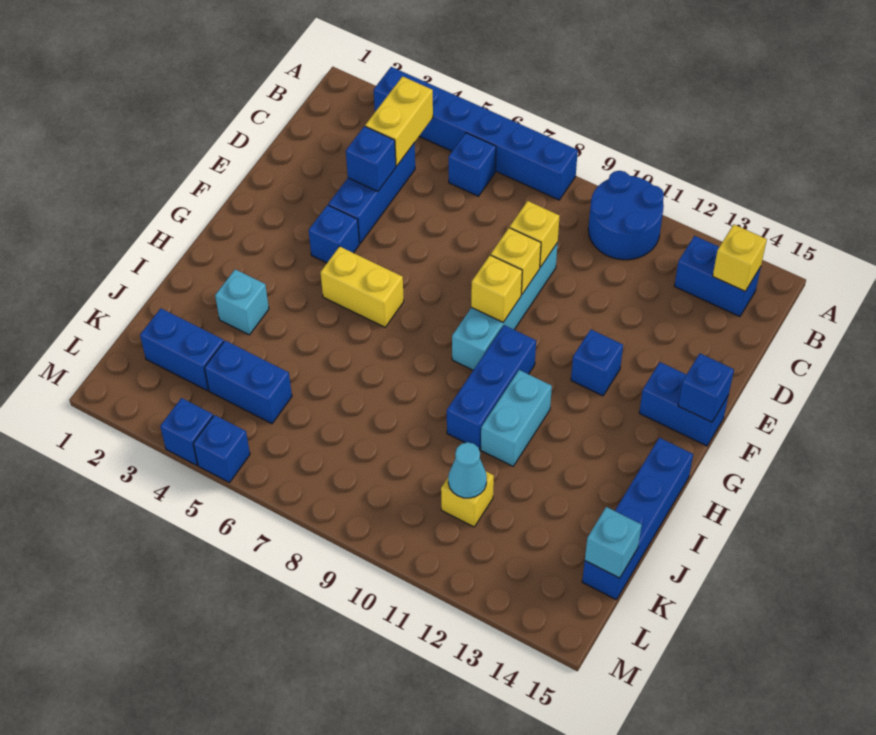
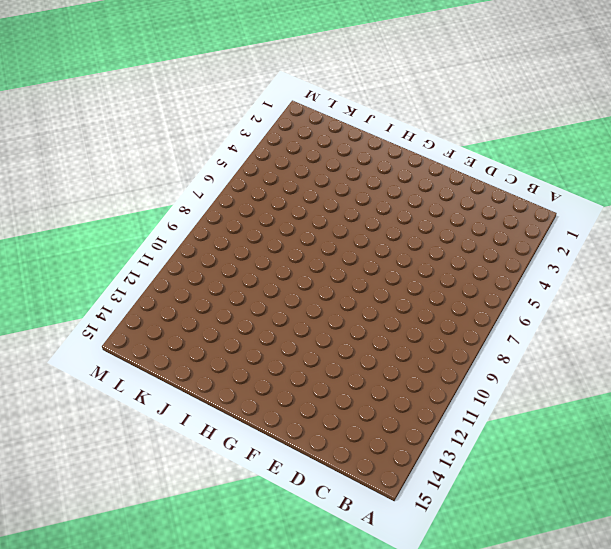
none -> blue 1x6 brick [374,67,578,200]
none -> blue 2x2 round brick [588,171,664,260]
none -> blue 1x1 brick [449,133,496,196]

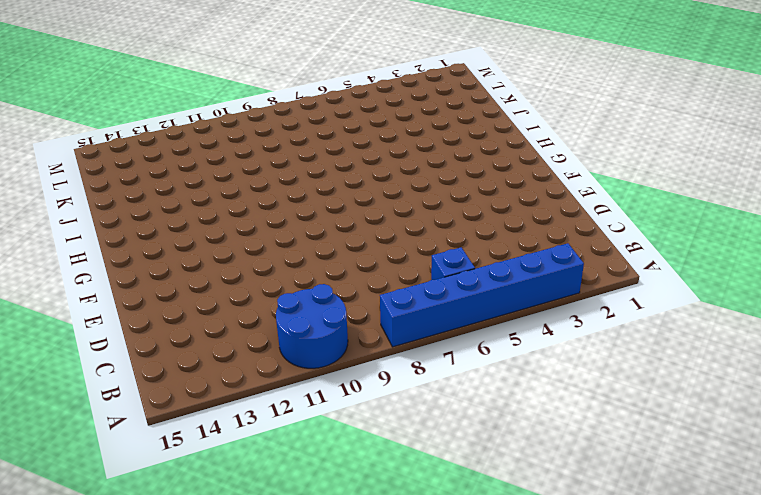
none -> blue 1x2 brick [674,236,761,317]
none -> blue 1x3 brick [328,143,415,243]
none -> cyan 1x4 brick [452,243,558,370]

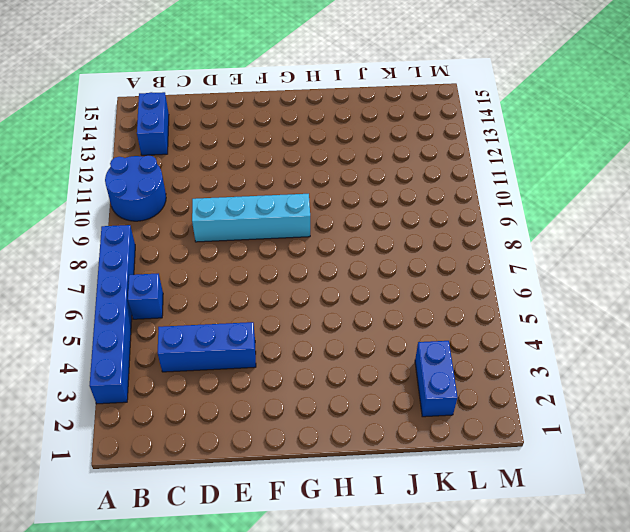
none -> blue 1x1 brick [309,205,359,263]
none -> blue 1x1 brick [571,329,623,396]
none -> blue 1x2 brick [639,362,729,446]

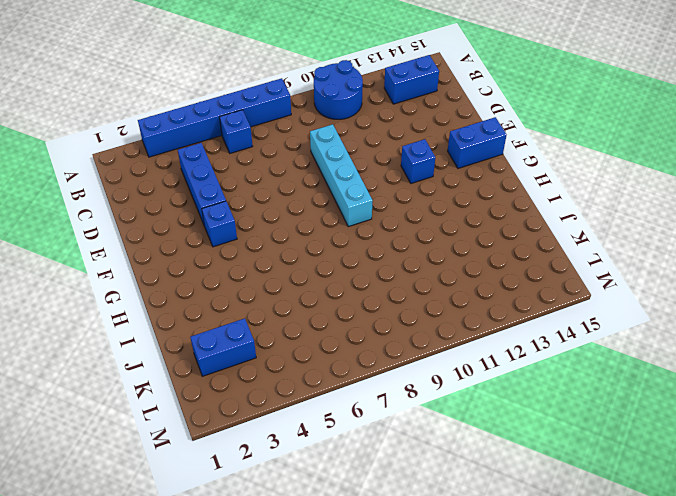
none -> yellow 1x2 brick [321,247,404,327]
none -> blue 1x3 brick [447,325,536,449]
none -> cyan 1x2 brick [481,370,552,466]

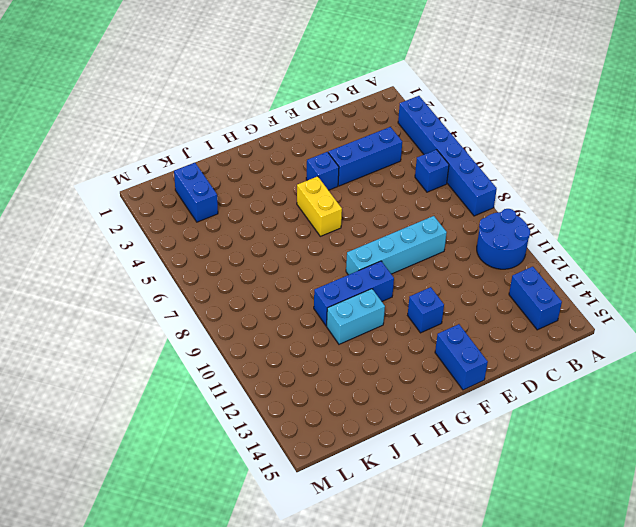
none -> blue 1x4 brick [582,438,693,600]
none -> cyan 1x1 brick [215,269,269,335]
none -> blue 1x2 brick [205,341,292,424]

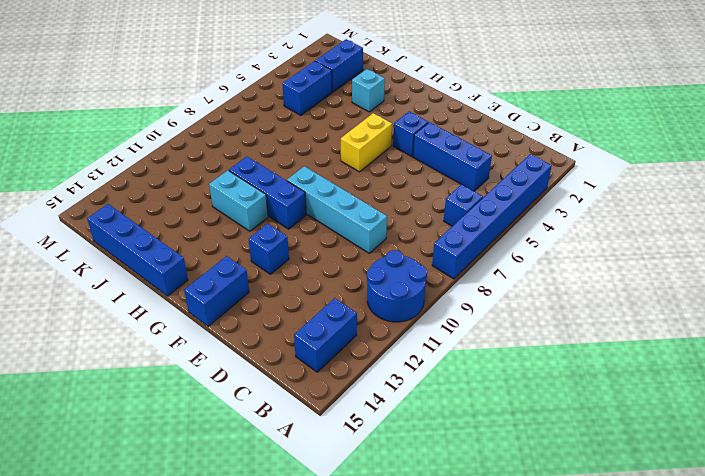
none -> yellow 1x1 brick [441,472,494,527]
none -> blue 1x1 brick [160,398,213,465]
none -> blue 1x1 brick [193,415,250,483]

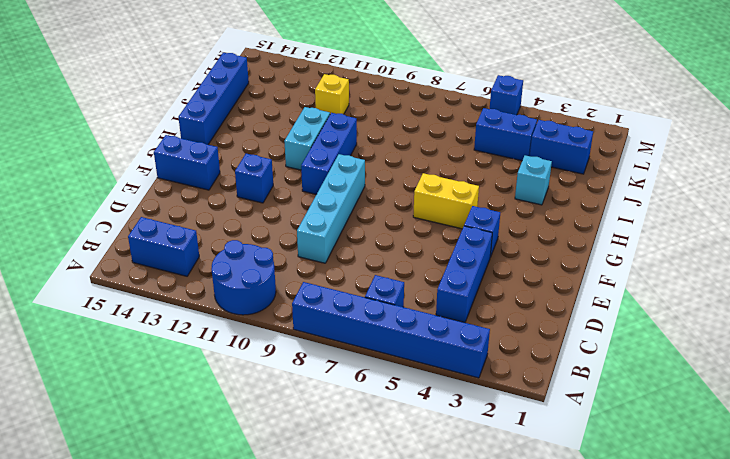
none -> blue 1x1 brick [160,398,213,465]
none -> yellow 1x2 brick [365,76,433,166]
none -> yellow 1x1 brick [713,225,767,291]

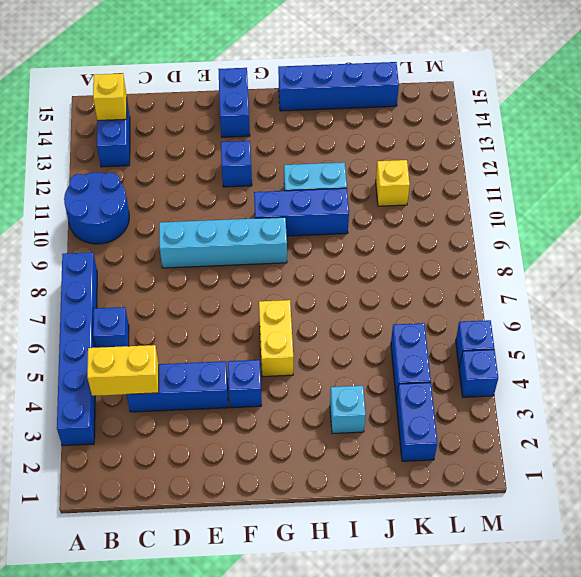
none -> blue 1x1 brick [346,126,396,191]
none -> yellow 1x1 brick [510,201,559,267]
none -> yellow 1x1 brick [491,228,541,295]

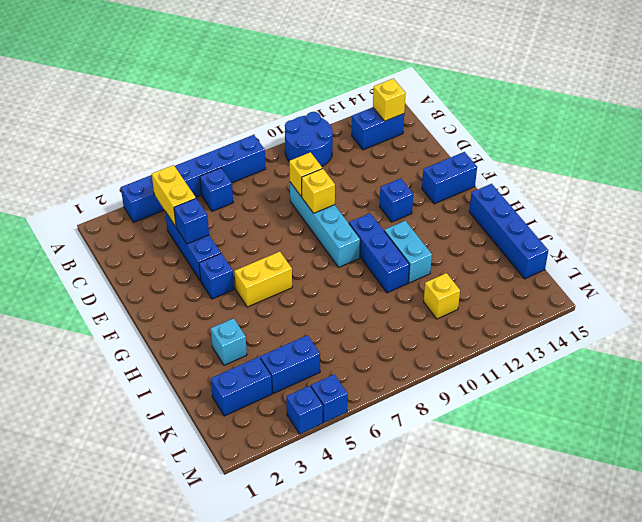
none -> yellow 1x1 brick [471,255,522,322]
none -> blue 1x1 brick [678,354,734,422]
none -> cyan 1x1 cone [448,442,487,498]

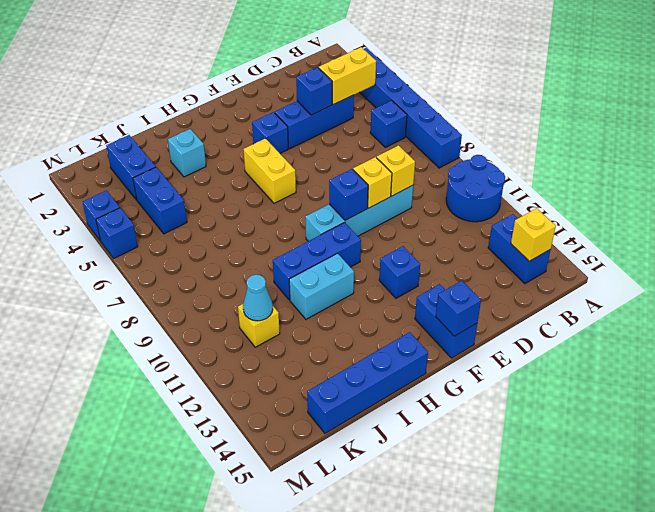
blue 1x1 brick [329,169,368,220] -> yellow 1x1 brick [471,255,522,322]
none -> cyan 1x1 brick [585,507,642,578]

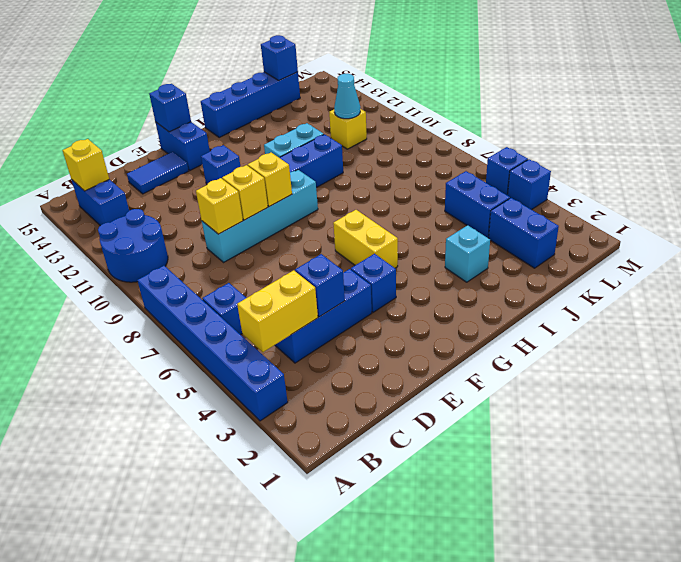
blue 1x2 tile [127,152,189,194] -> none
blue 1x1 brick [261,35,298,80] -> cyan 1x1 brick [585,507,642,578]

